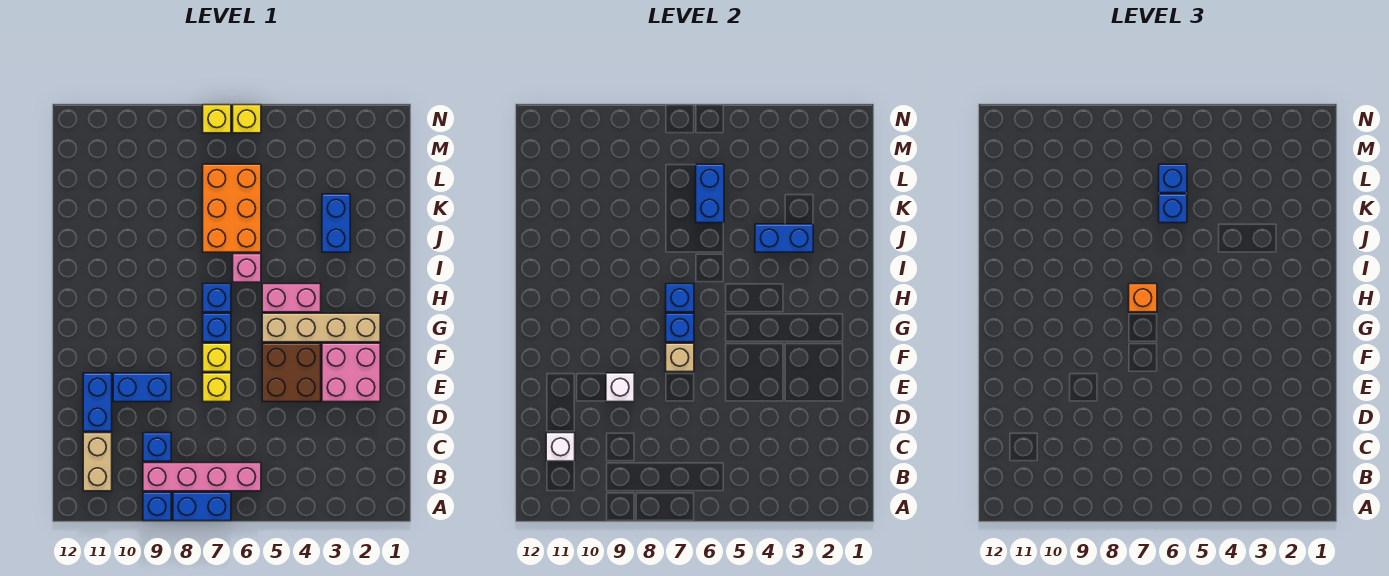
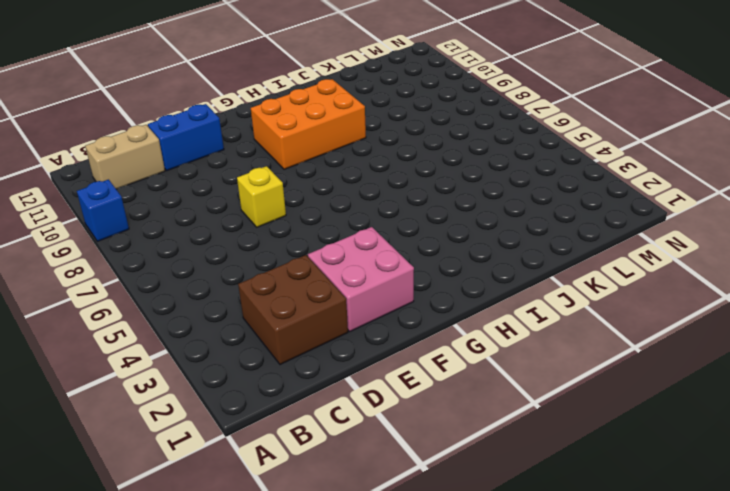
brown 2x2 brick [238,255,348,365] -> brown 2x2 brick moved to [262,343,321,402]
orange 2x3 brick [251,79,366,169] -> orange 2x3 brick moved to [203,164,261,252]
none -> blue 1x2 brick [173,492,231,521]
none -> pink 1x4 brick [143,463,261,491]
none -> blue 1x1 brick [143,433,171,461]
none -> blue 1x2 brick [113,373,171,402]

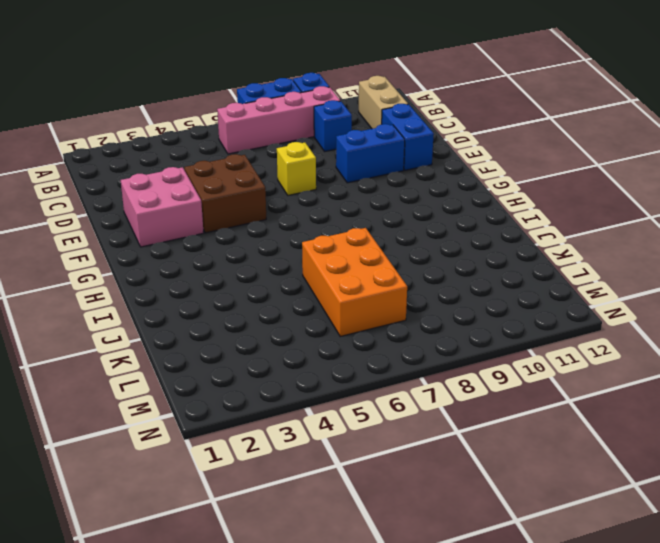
none -> yellow 1x1 brick [203,343,231,372]
none -> tan 1x4 brick [262,313,380,342]
none -> blue 1x1 brick [203,313,231,342]
none -> pink 1x2 brick [262,284,321,312]

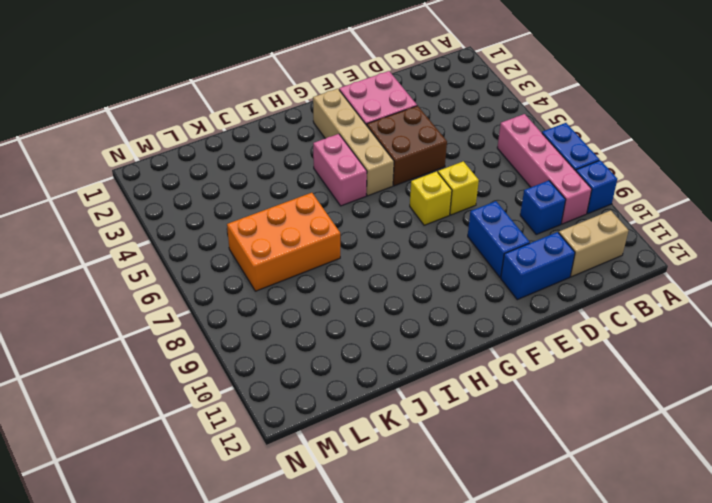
none -> blue 1x1 brick [203,313,231,342]
none -> blue 1x1 brick [203,284,231,312]
none -> pink 1x1 brick [233,254,261,282]
none -> blue 1x2 brick [322,194,350,252]

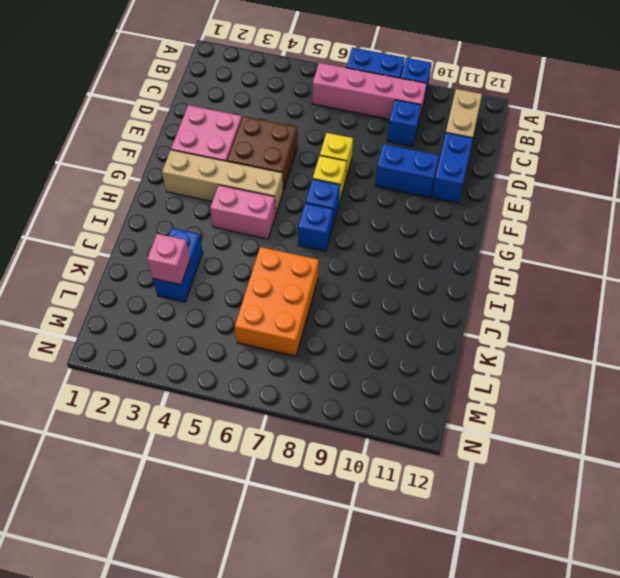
pink 1x1 brick [147,234,190,285] -> pink 1x1 brick moved to [233,254,261,282]
none -> yellow 1x1 brick [233,105,261,133]
none -> yellow 1x1 brick [203,105,231,133]
none -> white 1x1 brick [546,433,575,461]
none -> white 1x1 brick [606,373,634,402]

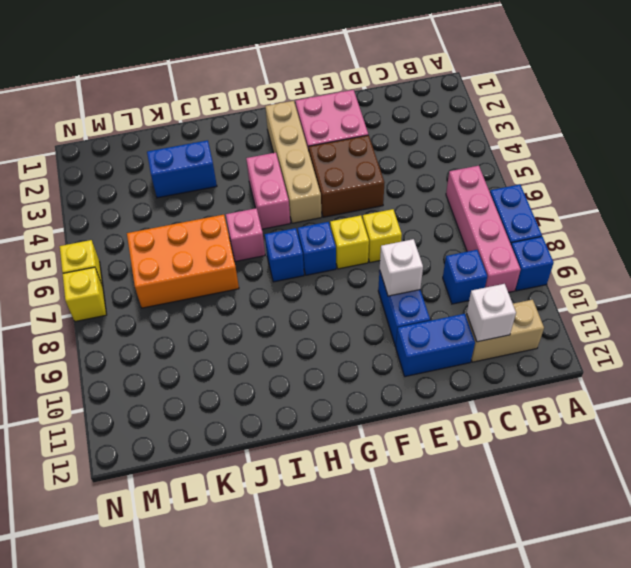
none -> tan 1x1 brick [666,343,694,372]
none -> blue 1x1 brick [666,313,694,342]
none -> blue 1x1 brick [666,284,694,312]
none -> blue 1x2 brick [755,224,813,252]

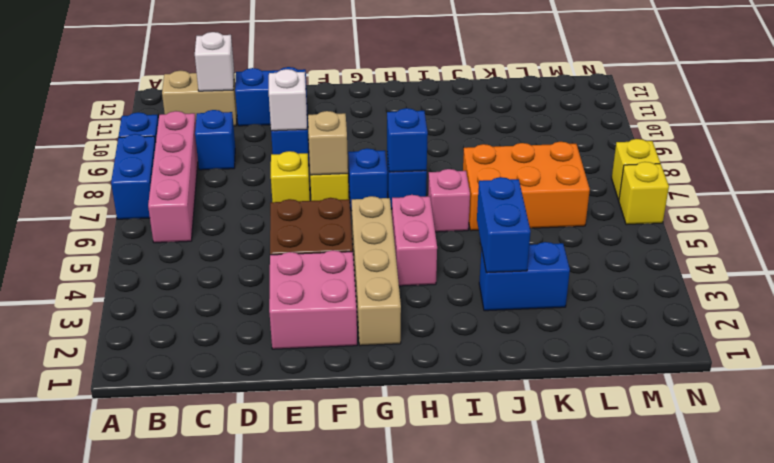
none -> blue 1x1 brick [666,313,694,342]
none -> blue 1x2 brick [696,164,724,223]
none -> orange 1x1 brick [1129,284,1157,312]
none -> blue 1x1 brick [1159,194,1187,223]

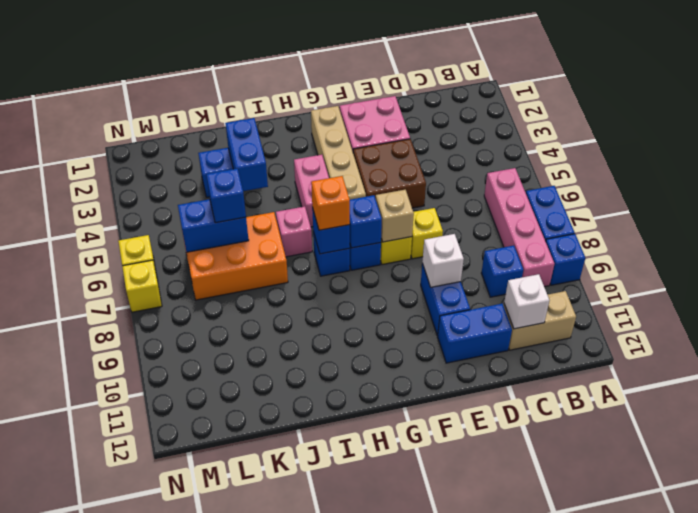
none -> blue 1x1 brick [1159,164,1187,193]

